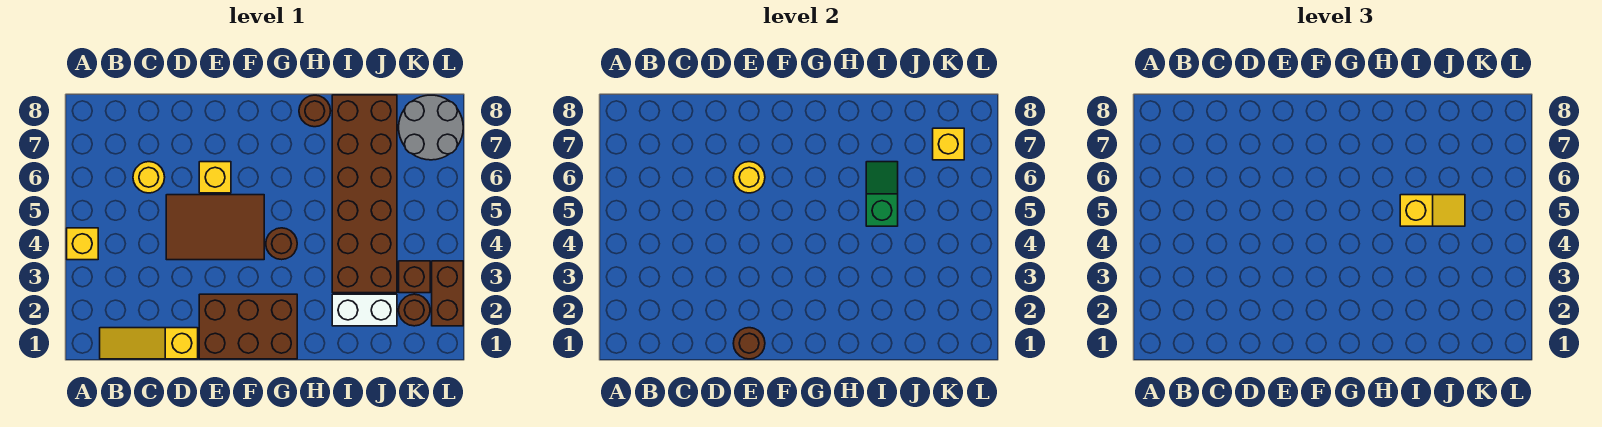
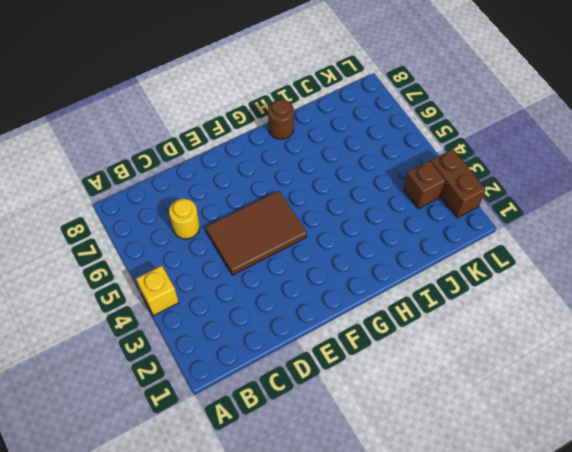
none -> yellow 1x3 slope [100,328,198,359]
none -> brown 2x3 brick [199,294,297,359]
none -> yellow 1x1 brick [199,162,231,193]

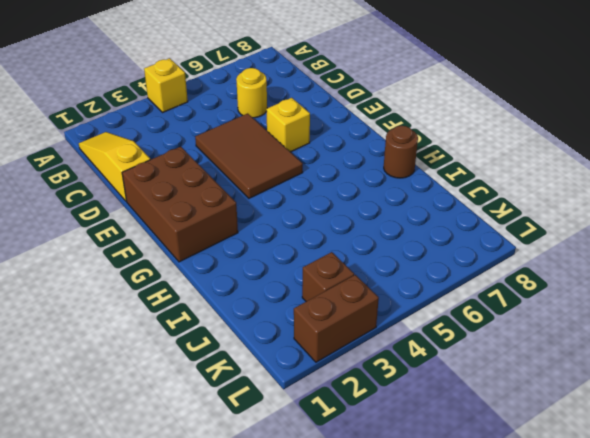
none -> brown 1x1 round brick [266,228,297,260]
none -> white 1x2 brick [332,294,397,326]
none -> brown 2x6 brick [332,95,397,293]

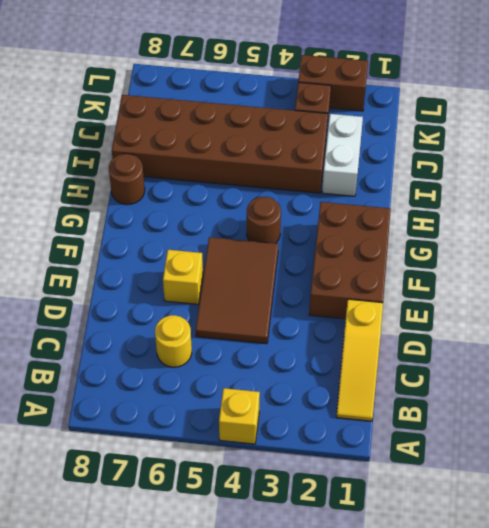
none -> brown 1x1 round brick [399,294,430,326]
none -> grey 2x2 round brick [399,95,463,160]
none -> brown 1x1 round brick [733,328,765,359]

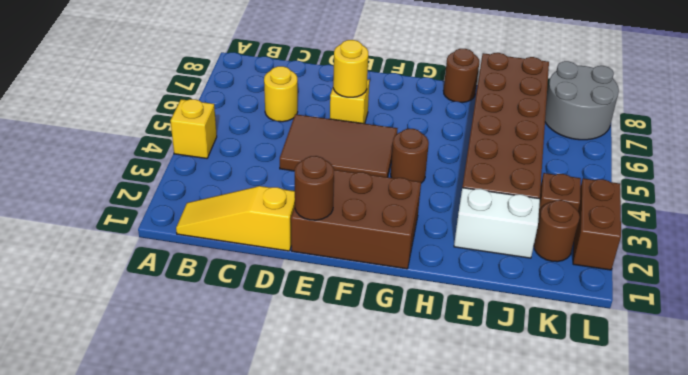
none -> green 1x2 slope [866,162,898,226]
none -> yellow 1x1 brick [933,128,964,160]
none -> yellow 1x2 slope [1400,195,1465,226]

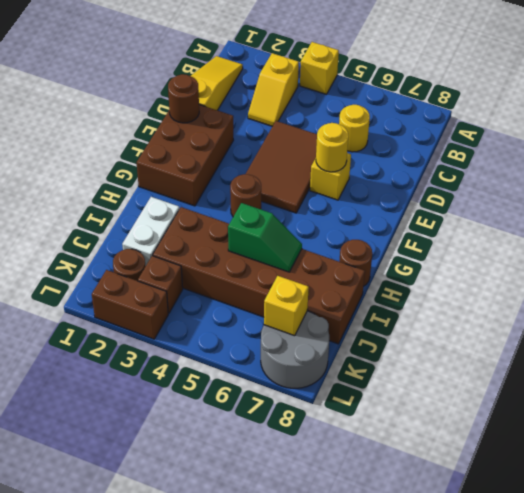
yellow 1x2 slope [248,53,299,126] -> yellow 1x2 slope moved to [1400,195,1465,226]

